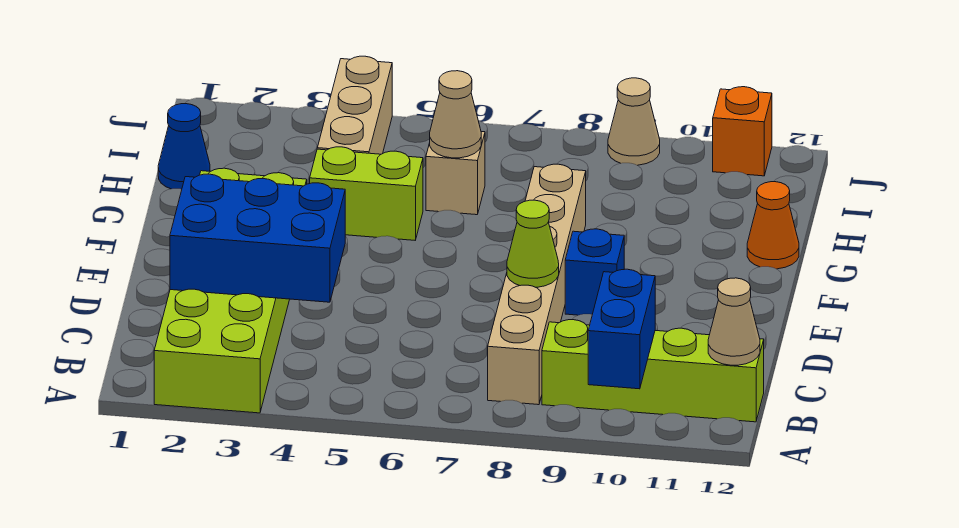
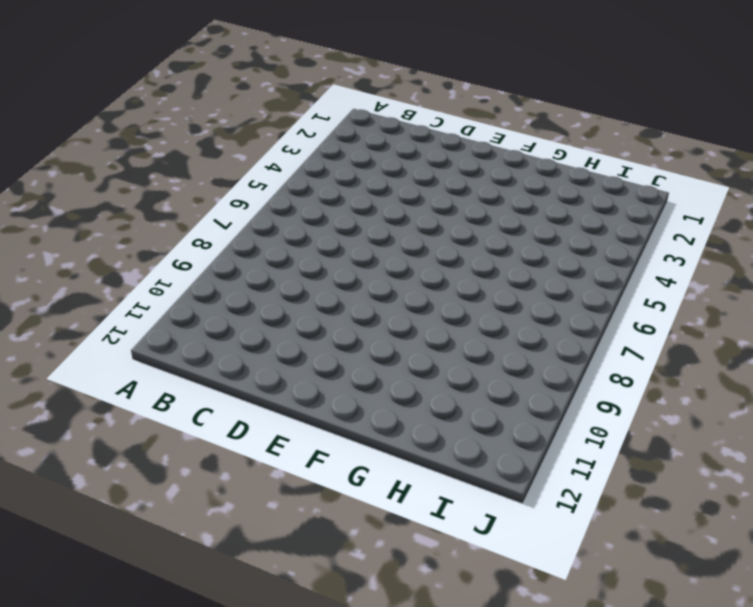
none -> lime 2x6 brick [154,168,307,413]
none -> tan 1x6 brick [488,164,586,405]
none -> lime 1x4 brick [542,320,764,422]

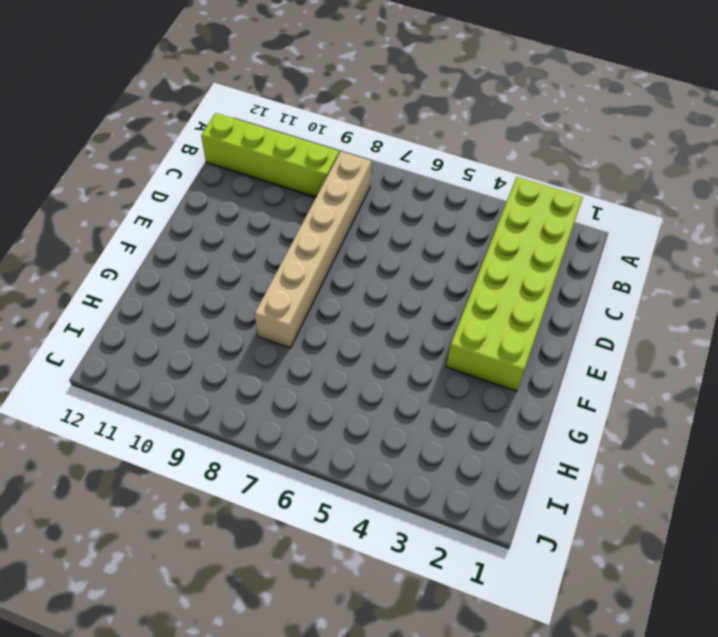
none -> blue 1x1 brick [565,229,624,315]
none -> lime 1x2 brick [310,147,423,240]
none -> orange 1x1 cone [747,182,799,269]

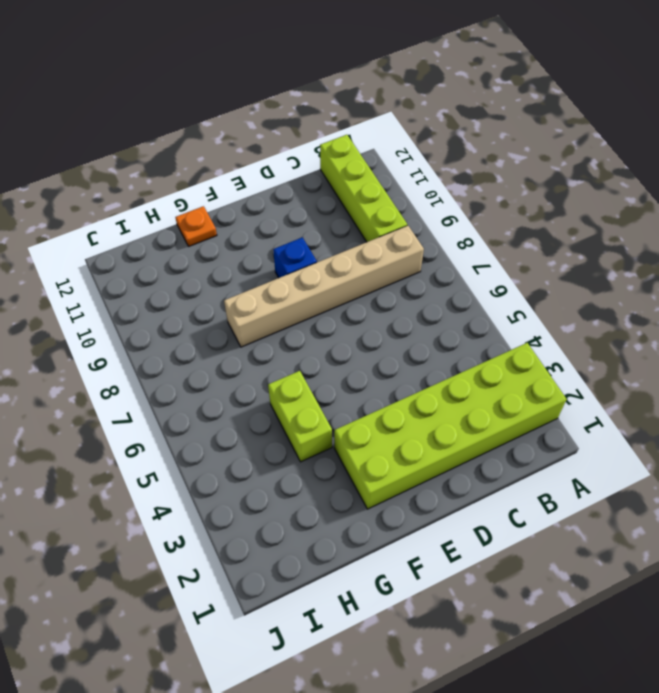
orange 1x1 plate [175,206,217,246] -> orange 1x1 cone [747,182,799,269]
none -> blue 1x1 cone [158,104,210,189]
none -> tan 1x3 brick [317,56,392,154]
none -> tan 1x1 brick [426,132,485,215]

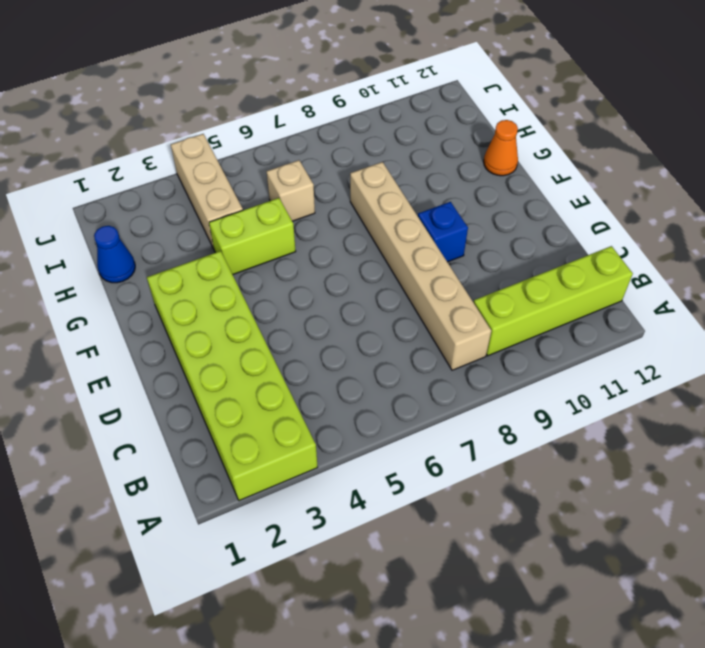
none -> tan 1x1 cone [608,78,660,165]
none -> orange 1x1 brick [713,87,772,176]
none -> blue 1x2 brick [588,269,655,389]

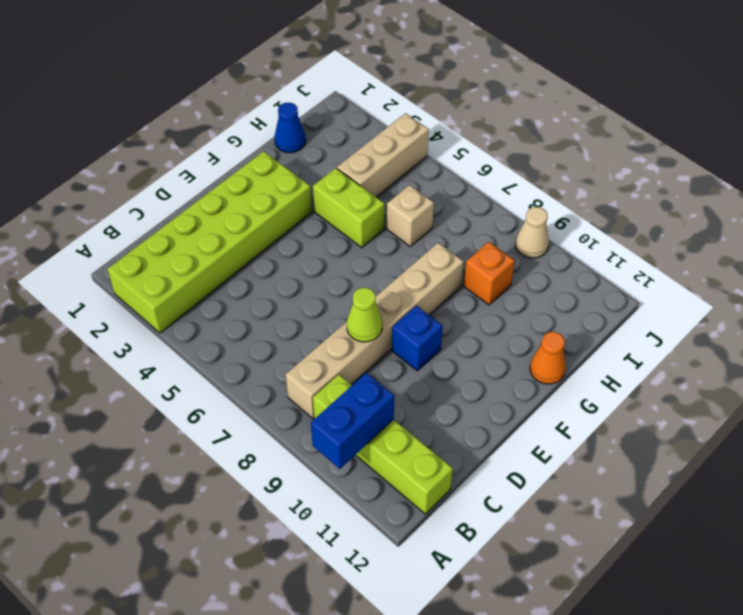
orange 1x1 brick [464,242,515,305] -> orange 1x1 brick moved to [713,87,772,176]
none -> tan 1x1 cone [708,278,760,365]
none -> blue 2x3 brick [170,174,345,302]
none -> tan 1x1 cone [430,71,481,158]

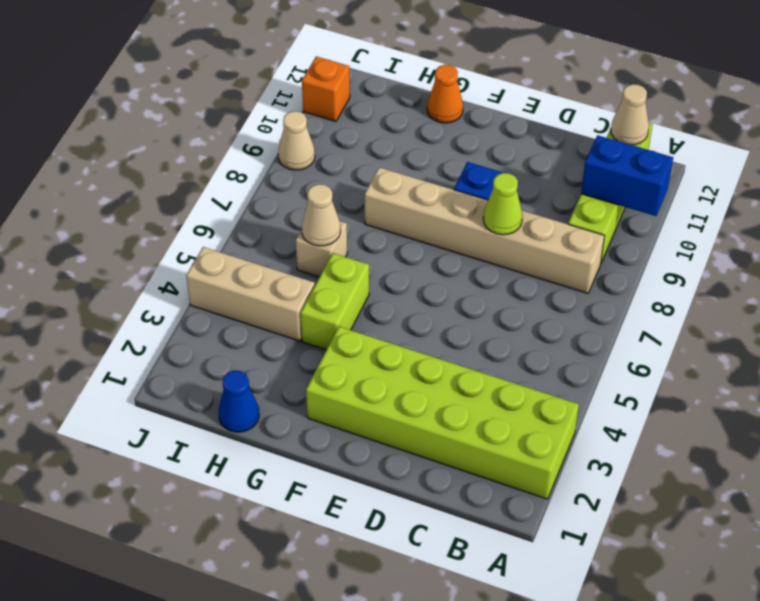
none -> blue 2x3 brick [170,174,345,302]

